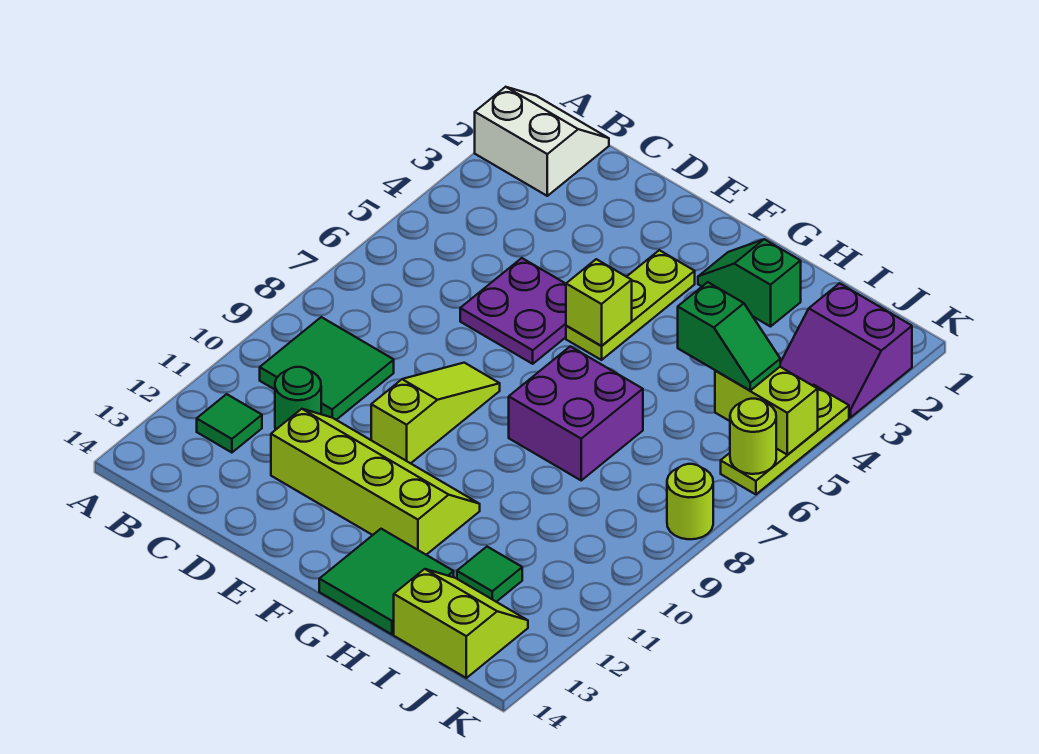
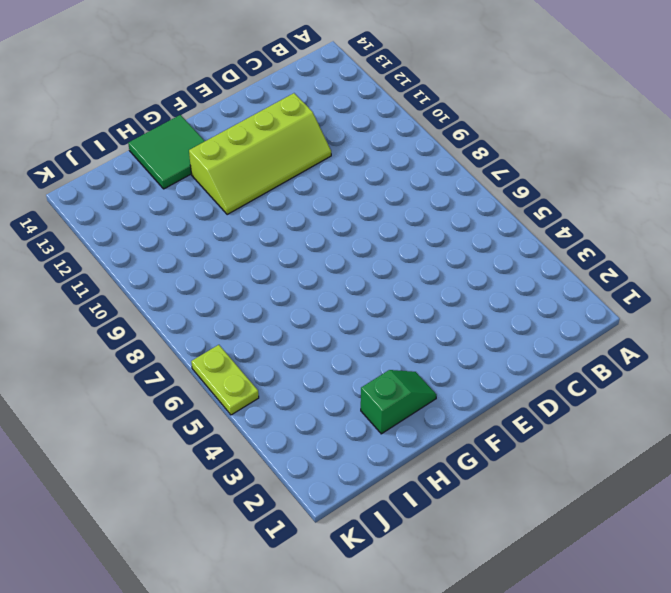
lime 1x2 plate [191,345,259,415] -> lime 1x3 plate [721,385,849,494]
none -> white 2x2 slope [475,87,609,196]
none -> green 2x2 tile [260,317,394,420]
none -> green 1x1 tile [197,394,262,453]

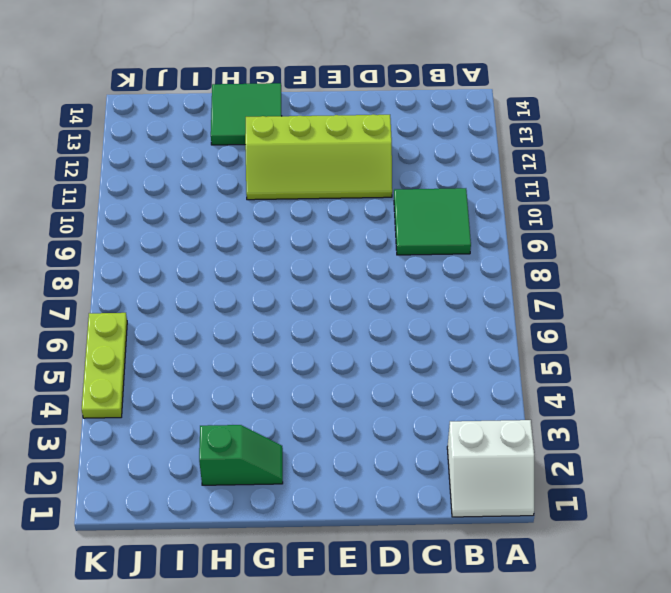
none -> green 1x1 tile [197,394,262,453]
none -> green 1x1 round brick [275,367,321,430]
none -> purple 2x2 plate [460,258,566,364]

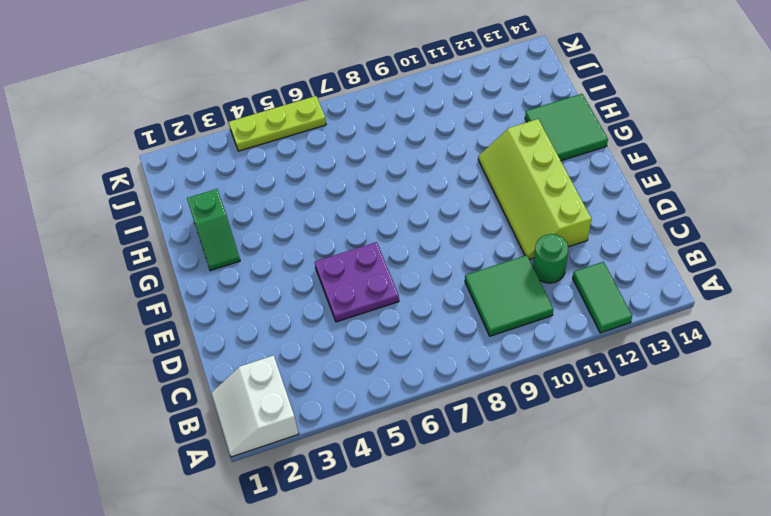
green 1x2 tile [573,262,632,333] -> green 1x1 tile [197,394,262,453]
none -> lime 1x3 slope [371,363,500,463]
none -> lime 1x3 plate [566,250,695,360]
none -> purple 2x2 brick [509,346,643,480]

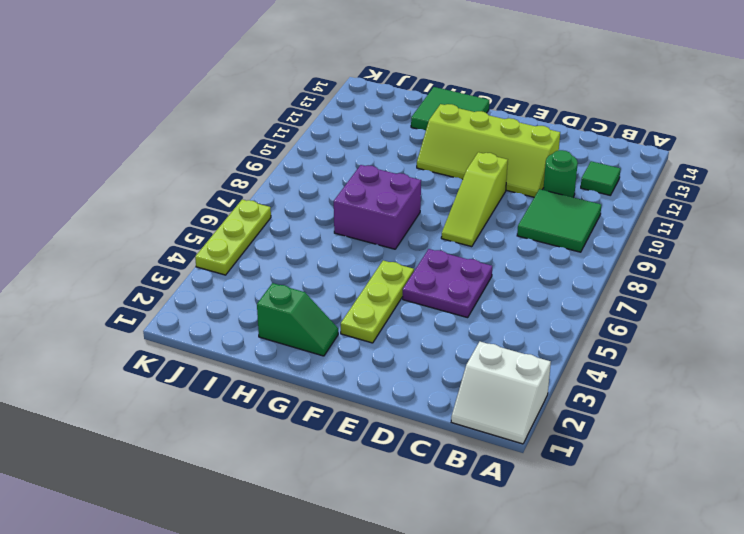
none -> green 1x1 tile [457,547,522,602]
none -> lime 2x2 slope [394,569,528,678]
none -> purple 2x2 slope [780,283,912,417]

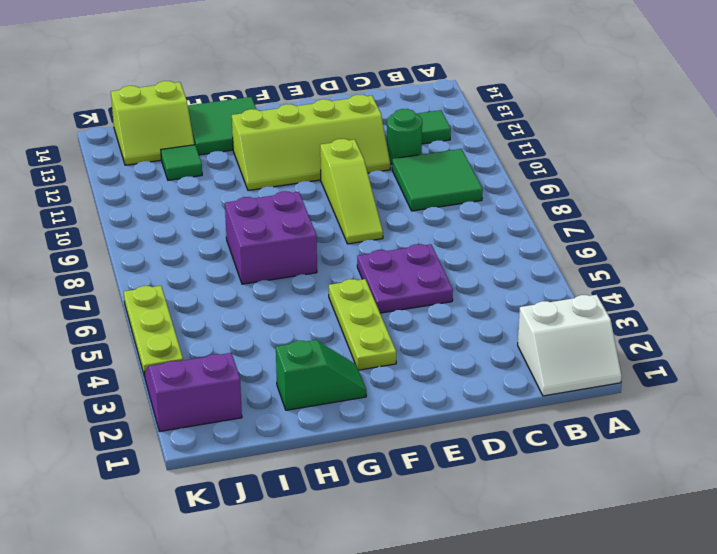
none -> lime 1x1 round brick [667,464,713,539]
none -> lime 1x1 brick [566,259,632,346]
none -> lime 1x2 brick [715,367,818,455]

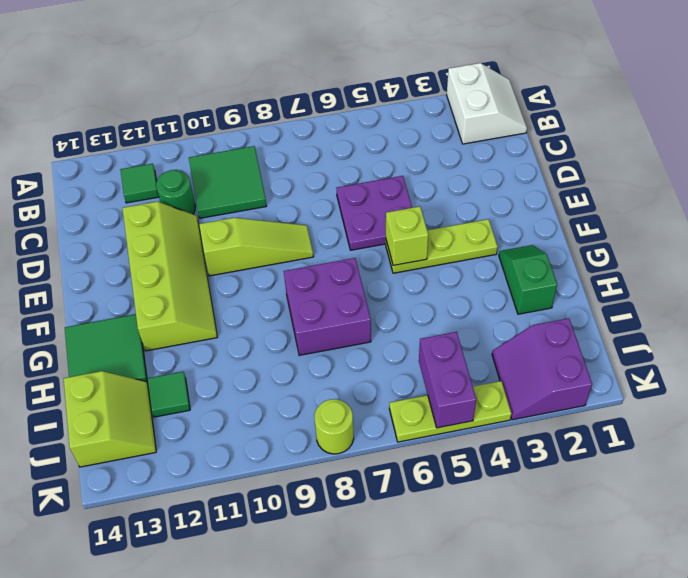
purple 1x2 brick [419,332,476,428] -> lime 1x2 brick [715,367,818,455]
none -> lime 1x1 round brick [730,399,776,474]
none -> green 1x2 slope [678,282,780,390]

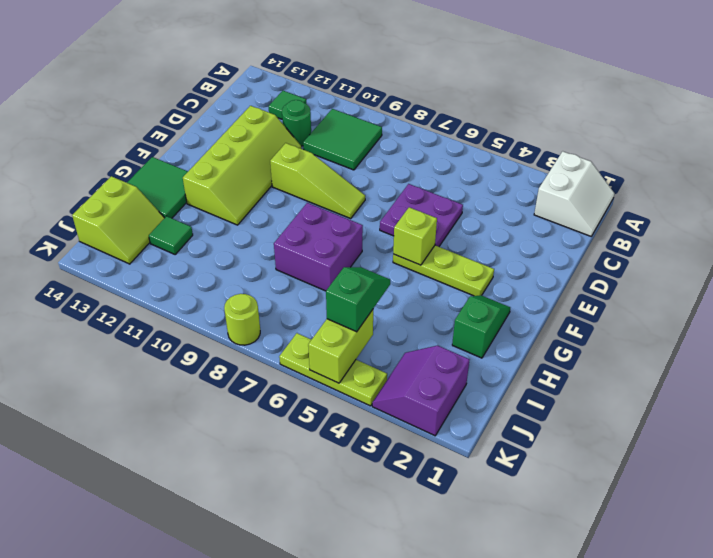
green 1x2 slope [326,267,390,332] -> green 1x2 slope turned to [678,282,780,390]
none -> lime 1x1 round brick [730,399,776,474]

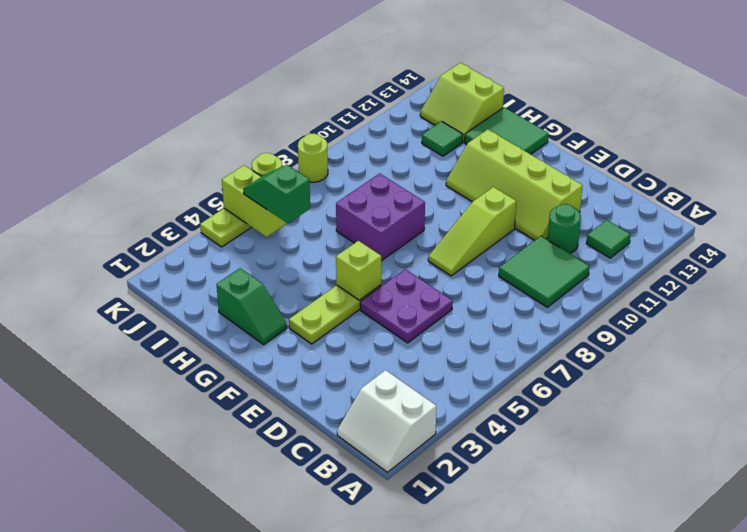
none -> purple 2x2 slope [780,283,912,417]

